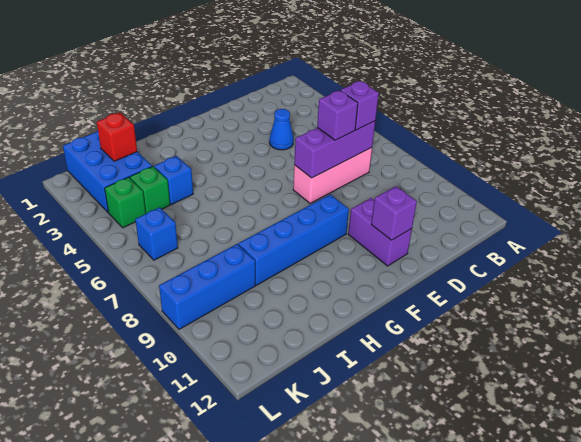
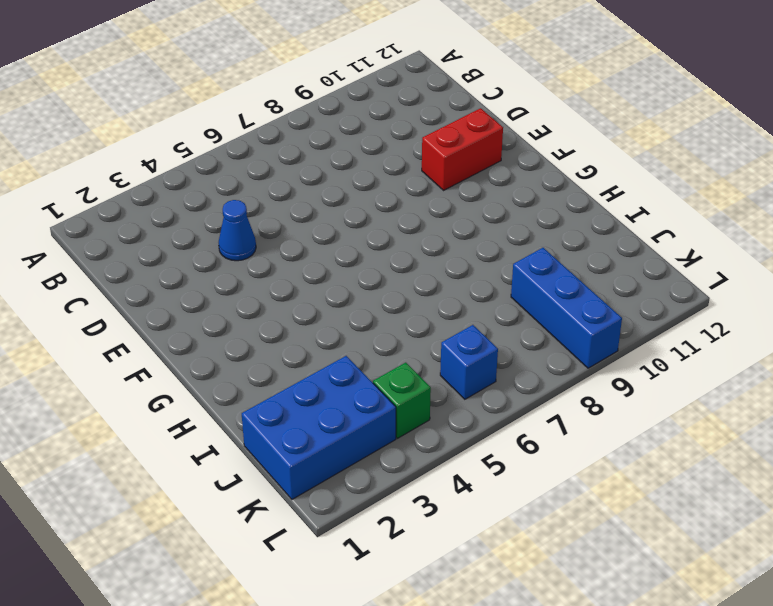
red 1x2 brick [422,108,503,190] -> purple 1x2 brick [348,198,412,266]
none -> pink 1x3 brick [293,148,372,203]
none -> blue 1x4 brick [238,194,349,285]
none -> blue 1x1 brick [154,156,193,205]

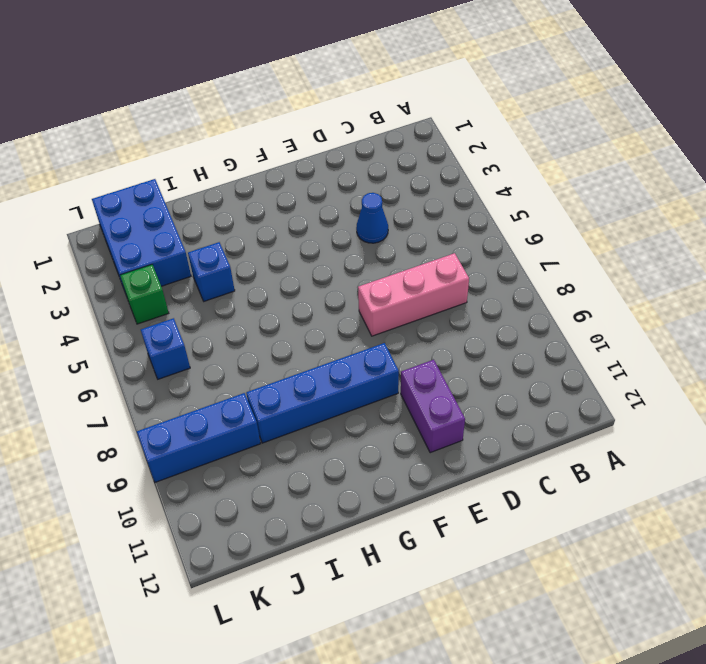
none -> green 1x1 brick [130,166,170,214]
none -> purple 1x3 brick [294,121,375,178]
none -> purple 1x1 brick [371,186,417,240]

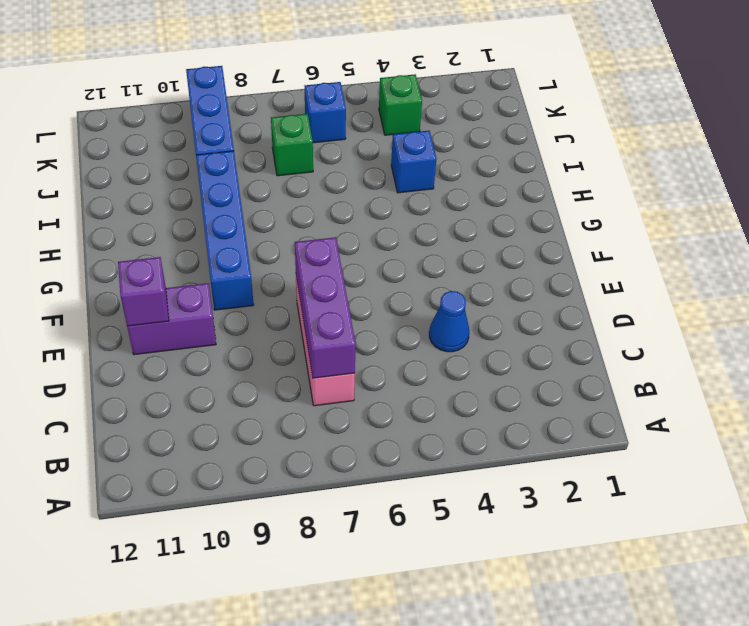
green 1x1 brick [271,114,313,176] -> green 1x1 brick moved to [130,166,170,214]
none -> blue 2x3 brick [63,130,152,213]
none -> red 1x1 brick [97,113,137,161]
none -> purple 1x1 brick [340,81,379,130]

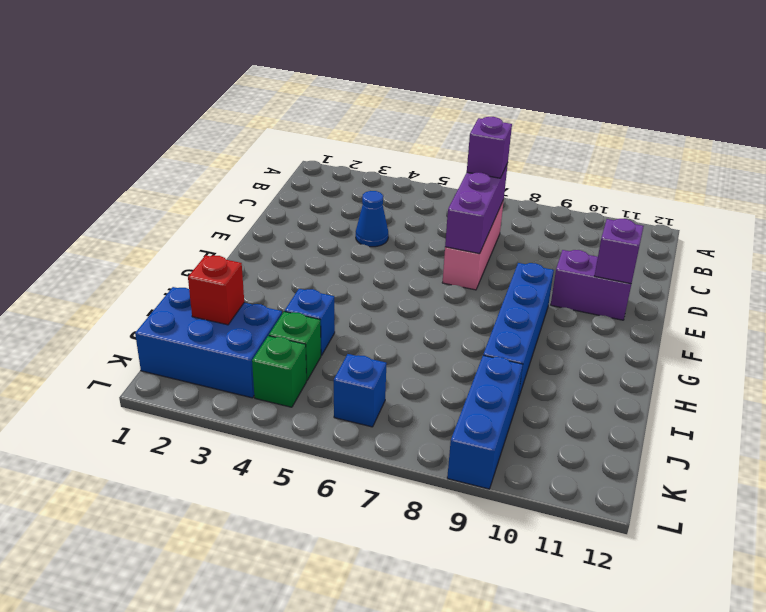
none -> purple 1x1 brick [317,90,358,140]

